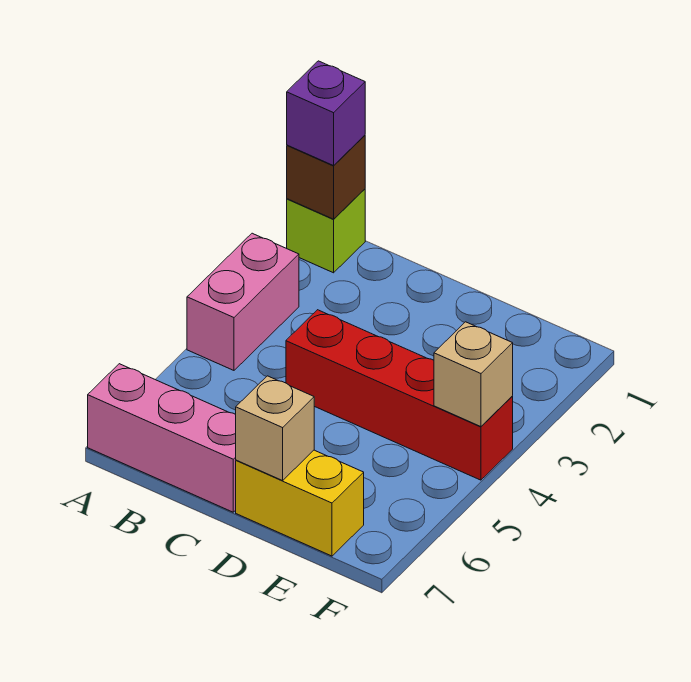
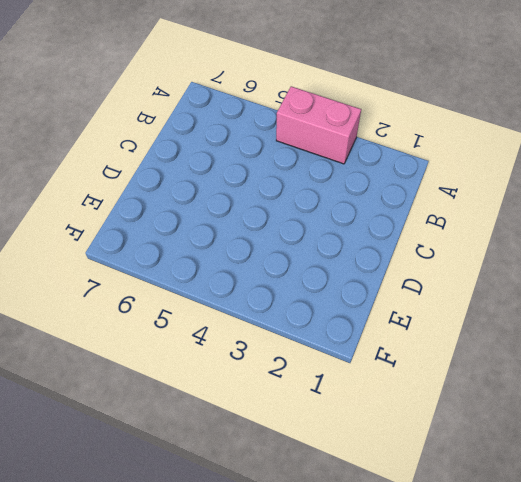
none -> lime 1x1 brick [287,189,365,273]
none -> pink 1x3 brick [88,364,236,512]

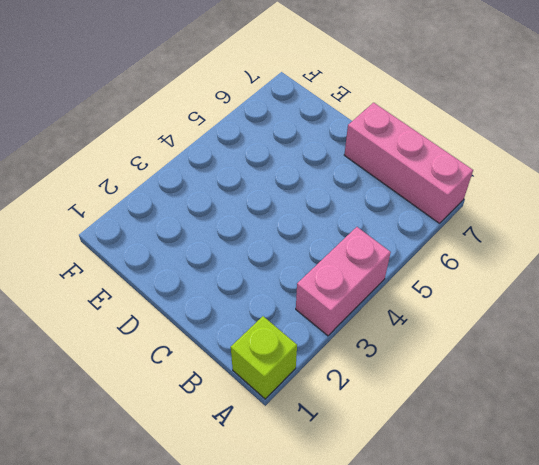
none -> red 1x4 brick [286,310,513,480]
none -> yellow 1x2 brick [236,450,364,556]

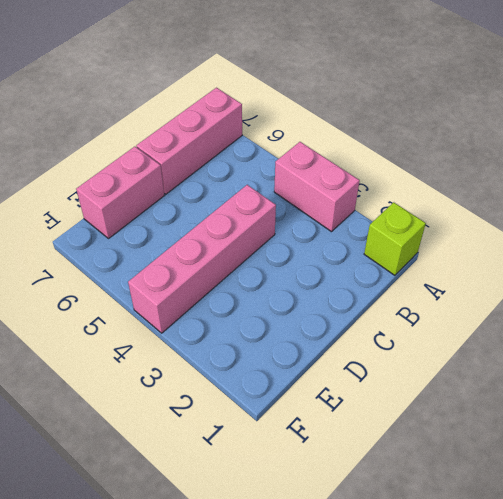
pink 1x4 brick [128,185,276,333] -> red 1x4 brick [286,310,513,480]
pink 1x2 brick [76,147,165,238] -> yellow 1x2 brick [236,450,364,556]
none -> brown 1x1 brick [287,135,365,219]
none -> tan 1x1 brick [236,376,314,481]

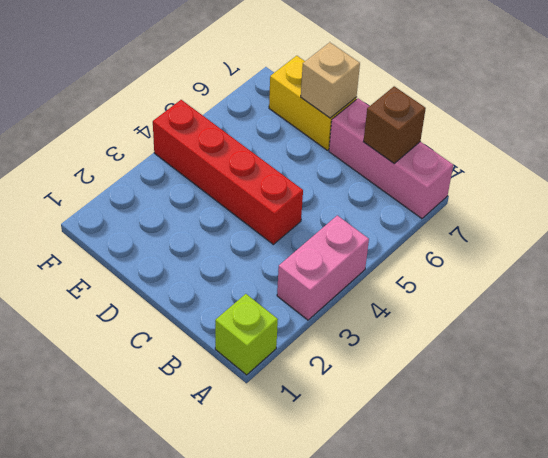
brown 1x1 brick [363,86,426,163] -> brown 1x1 brick moved to [287,135,365,219]
none -> tan 1x1 brick [434,322,513,427]
none -> purple 1x1 brick [287,61,365,166]

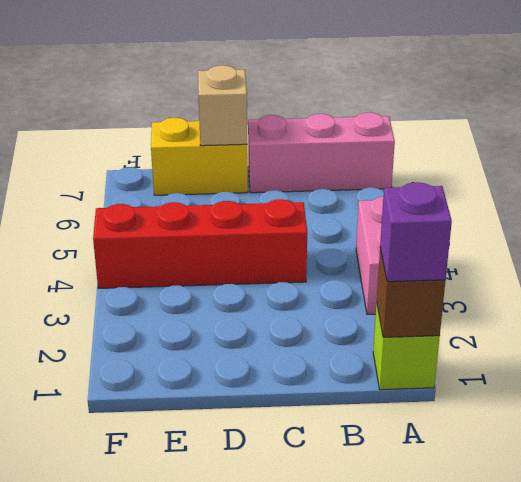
none -> tan 1x1 brick [434,322,513,427]

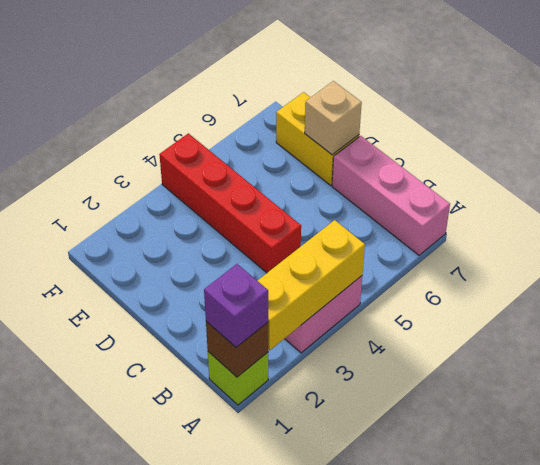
yellow 1x3 brick [258,220,365,350] -> none
none -> tan 1x1 brick [434,322,513,427]

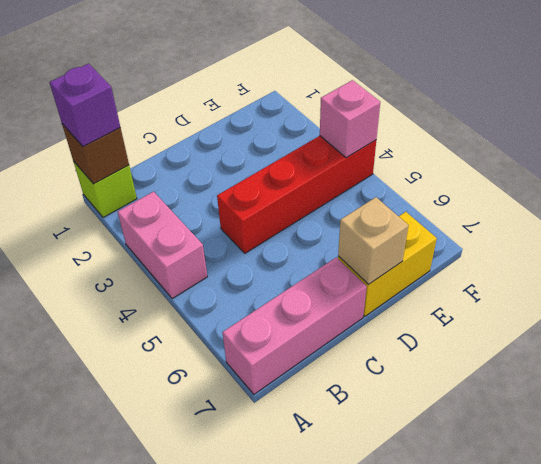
pink 1x1 brick [320,80,380,158] -> tan 1x1 brick [434,322,513,427]

